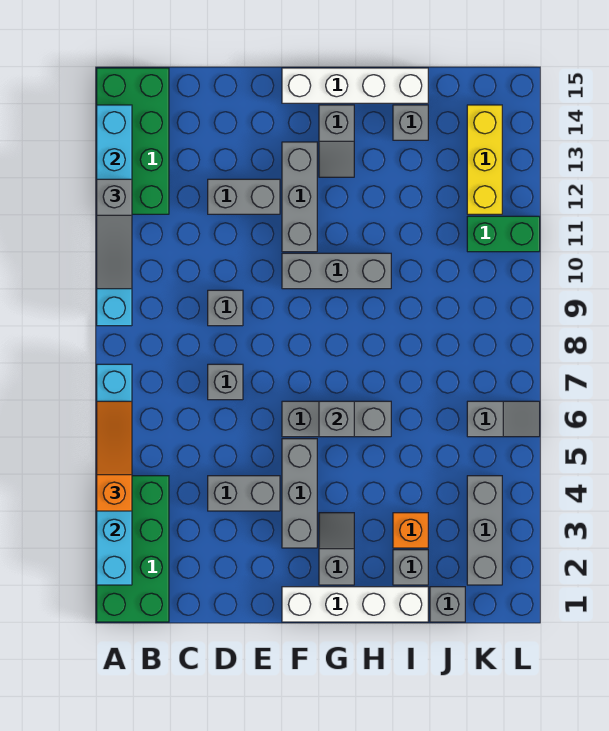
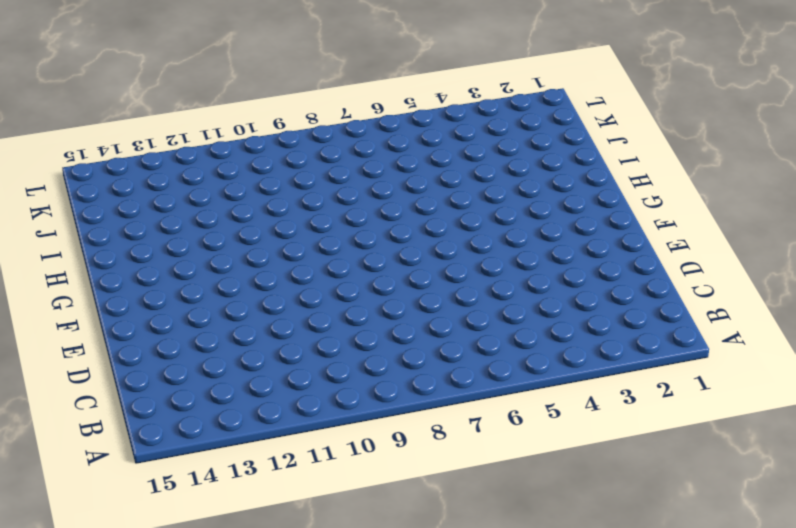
none -> green 2x4 brick [97,476,169,622]
none -> green 2x4 brick [97,68,169,214]
none -> grey 1x2 brick [208,476,280,511]

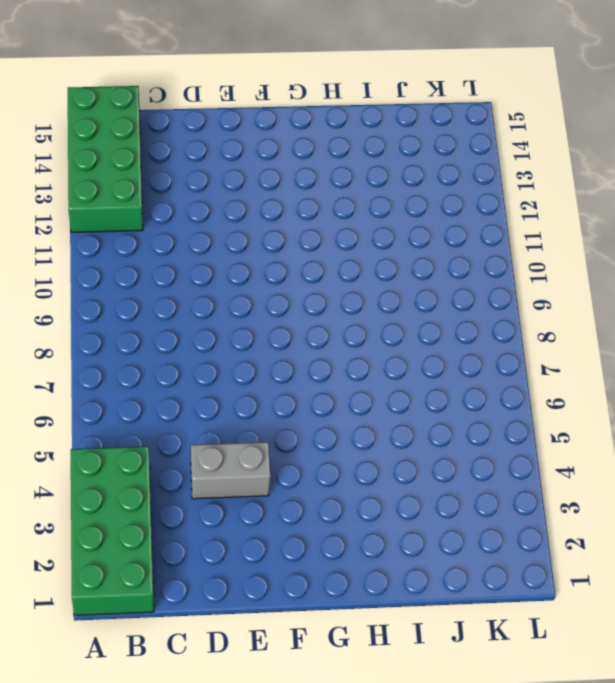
none -> grey 1x1 brick [208,364,243,400]
none -> grey 1x1 brick [208,290,243,326]
none -> grey 1x2 brick [208,179,280,214]

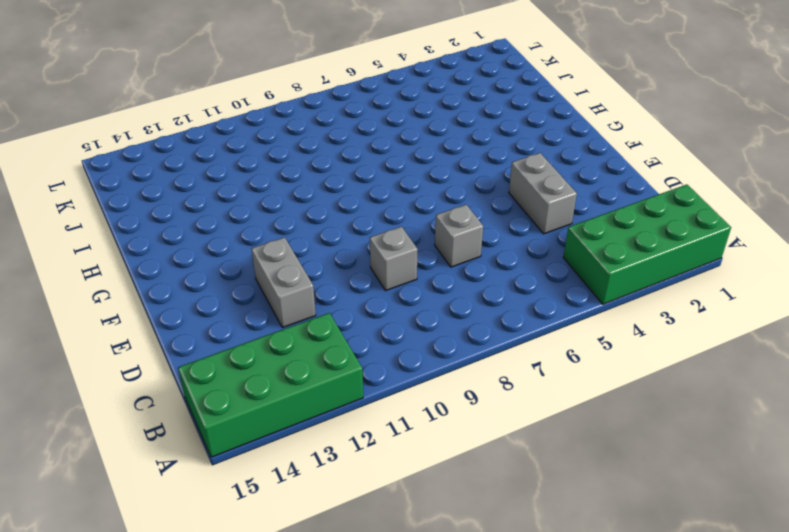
none -> white 1x4 brick [282,587,428,622]
none -> grey 1x3 brick [282,439,317,548]
none -> grey 1x3 brick [282,401,391,437]

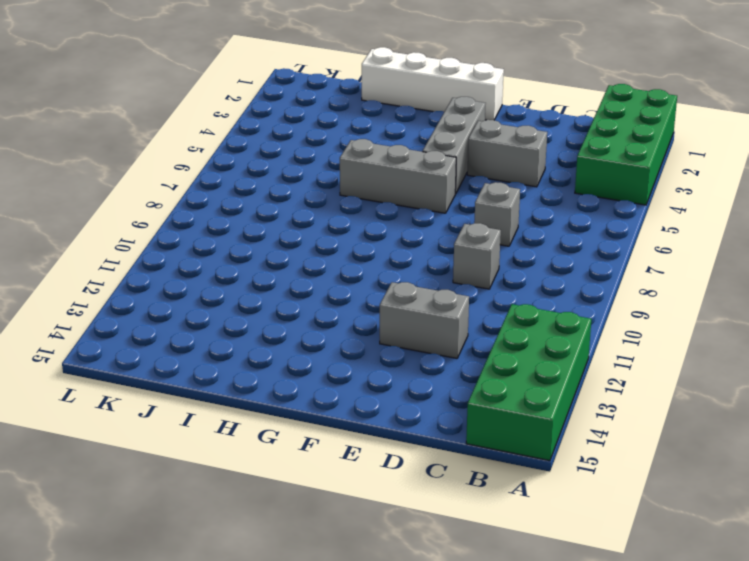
none -> grey 1x3 brick [282,253,391,289]
none -> grey 1x3 brick [282,142,317,252]
none -> white 1x4 brick [282,68,428,103]

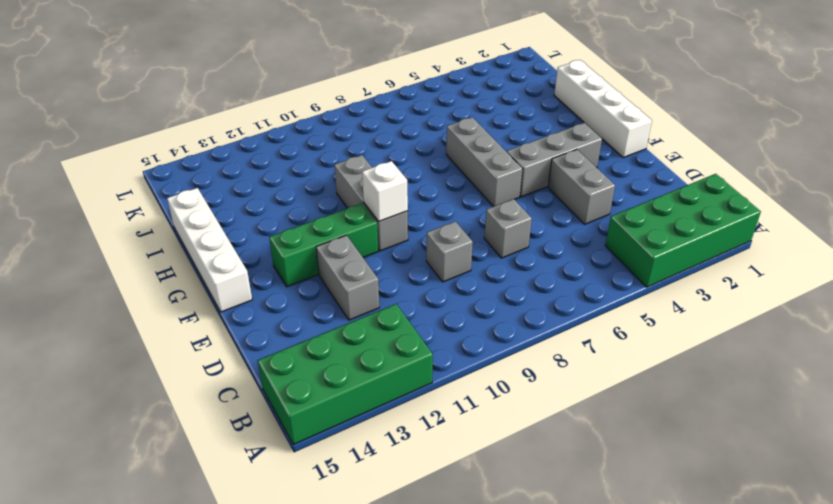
white 1x1 brick [362,161,408,221] -> none
green 1x3 brick [269,203,378,287] -> grey 1x3 brick [282,142,317,252]
none -> grey 1x2 slope [319,513,354,585]
none -> grey 1x2 slope [319,105,354,177]
none -> grey 1x1 brick [393,550,428,585]

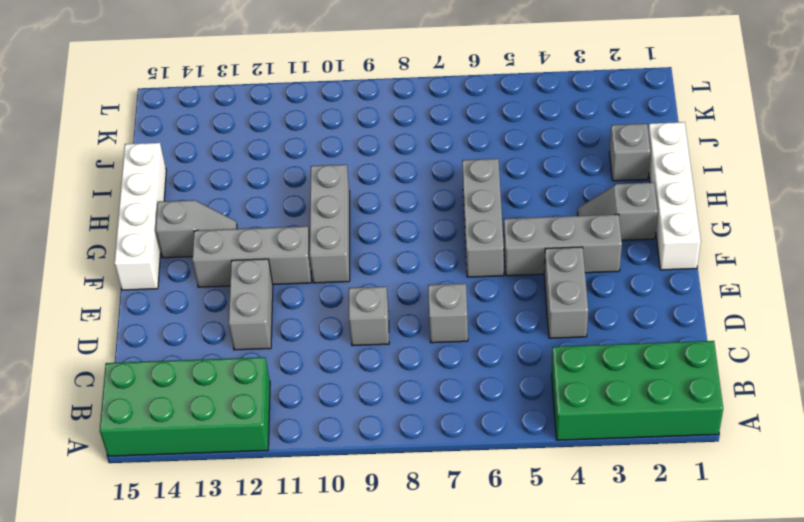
none -> orange 1x1 brick [393,513,428,548]
none -> grey 1x1 brick [393,105,428,140]
none -> grey 1x1 brick [430,587,465,622]

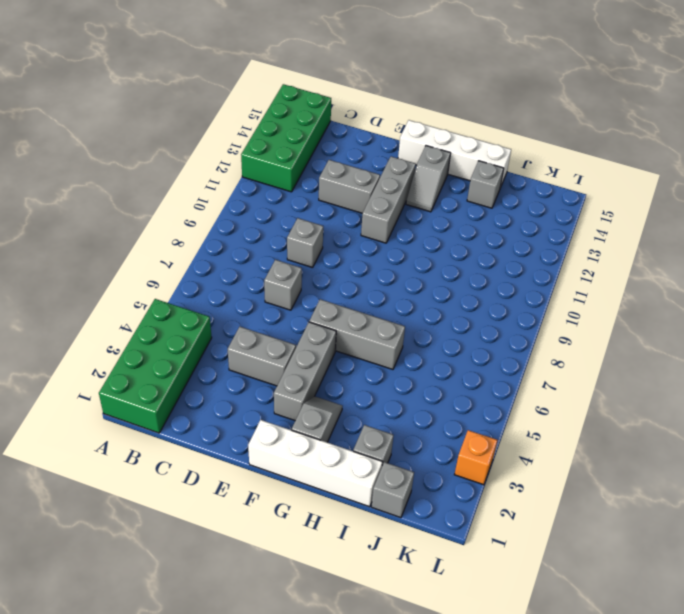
orange 1x1 brick [454,430,498,485] -> orange 1x1 brick moved to [393,513,428,548]
none -> grey 1x3 brick [282,253,391,289]
none -> grey 1x3 brick [467,476,502,585]
none -> grey 1x2 slope [467,401,540,437]

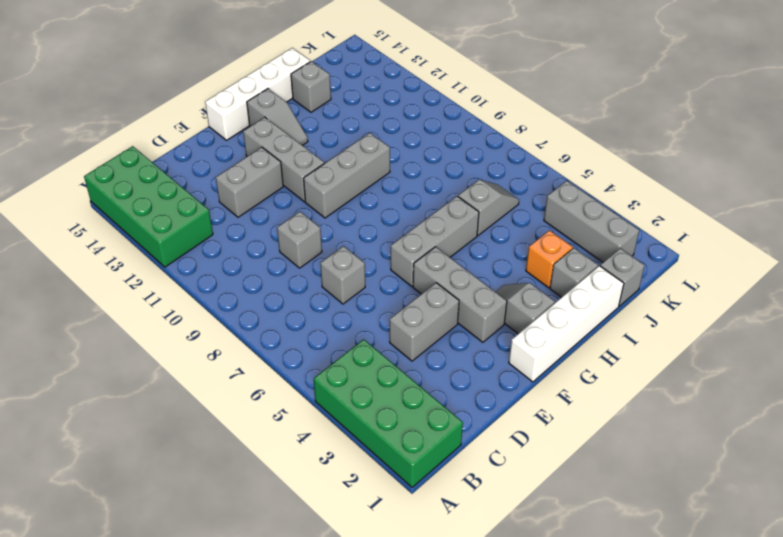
grey 1x2 slope [458,180,519,235] -> grey 1x2 slope moved to [467,401,540,437]
none -> green 1x2 brick [467,216,540,252]
none -> yellow 1x3 brick [467,105,502,214]
none -> cyan 1x6 brick [97,364,132,585]

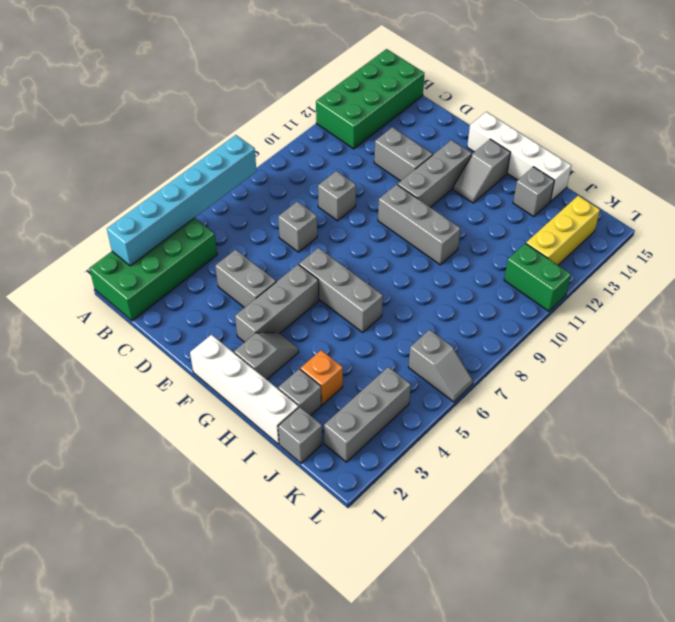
none -> cyan 1x6 brick [97,105,132,326]
none -> grey 1x1 brick [319,401,354,437]
none -> orange 1x3 slope [97,401,132,511]

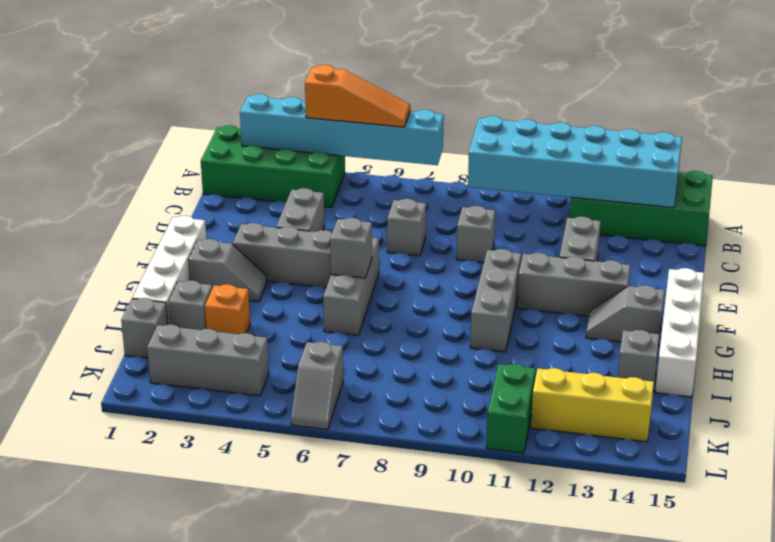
cyan 2x6 brick [468,116,682,208] -> cyan 1x6 brick [97,105,132,326]
none -> grey 1x3 slope [97,179,132,289]

